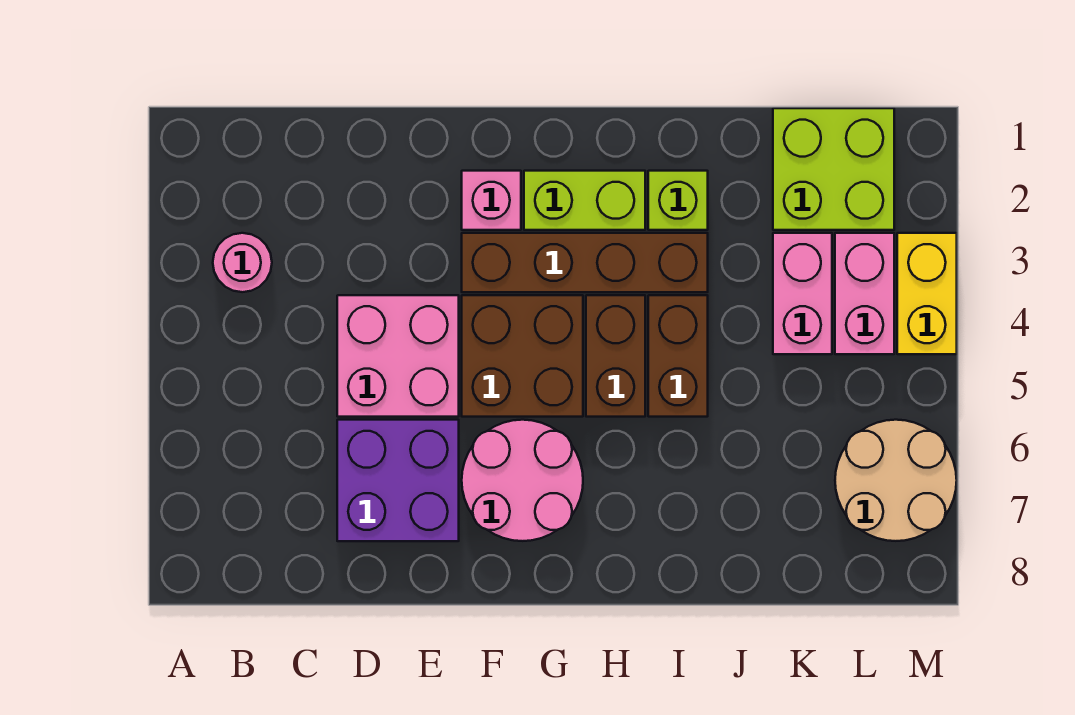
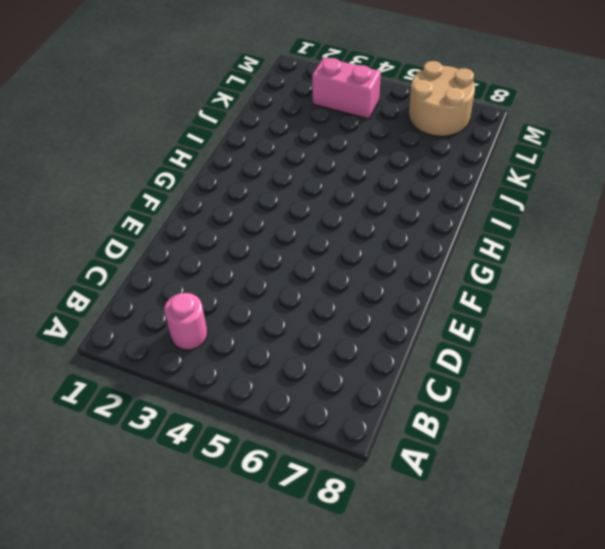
none -> pink 2x2 brick [337,295,459,417]
none -> purple 2x2 brick [337,420,459,541]
none -> pink 1x1 brick [462,171,521,230]

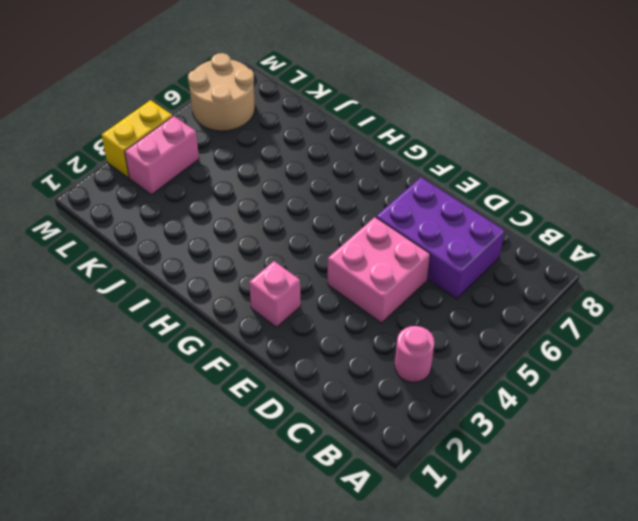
purple 2x3 brick [376,177,504,299] -> purple 2x2 brick [337,420,459,541]
none -> brown 1x4 brick [462,233,708,292]
none -> brown 2x2 brick [462,295,583,417]
none -> pink 2x2 round brick [462,420,583,541]

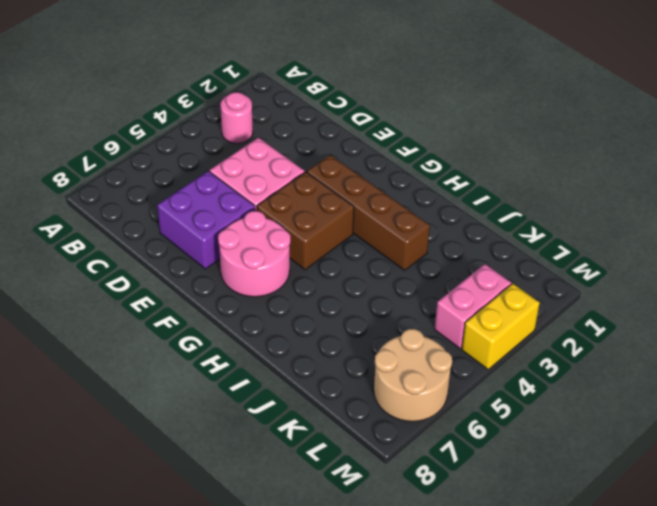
none -> pink 1x1 brick [462,171,521,230]
none -> lime 1x2 brick [524,171,645,230]
none -> brown 1x2 brick [586,295,645,417]

